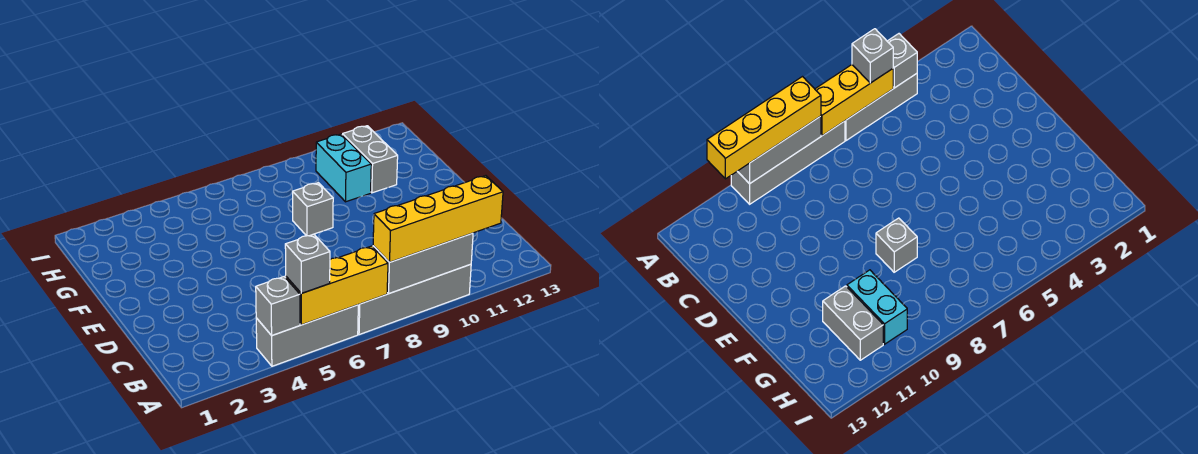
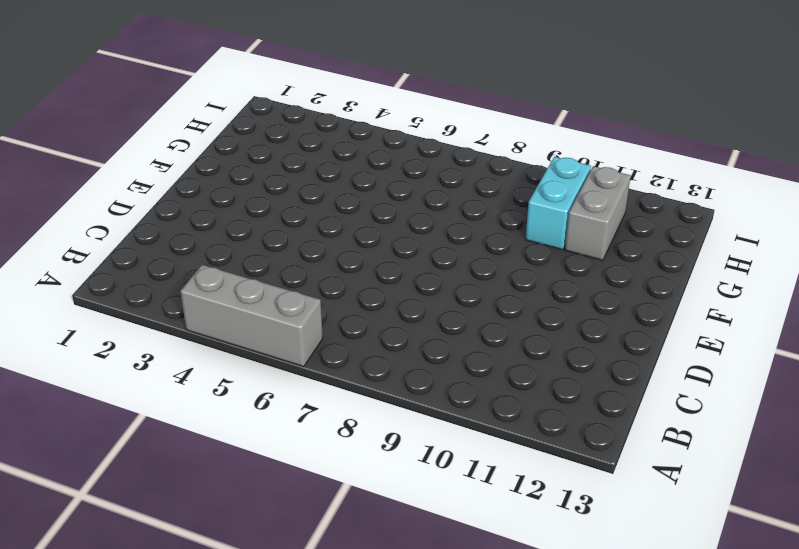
none -> grey 1x4 brick [358,264,471,335]
none -> grey 1x1 brick [293,183,333,236]

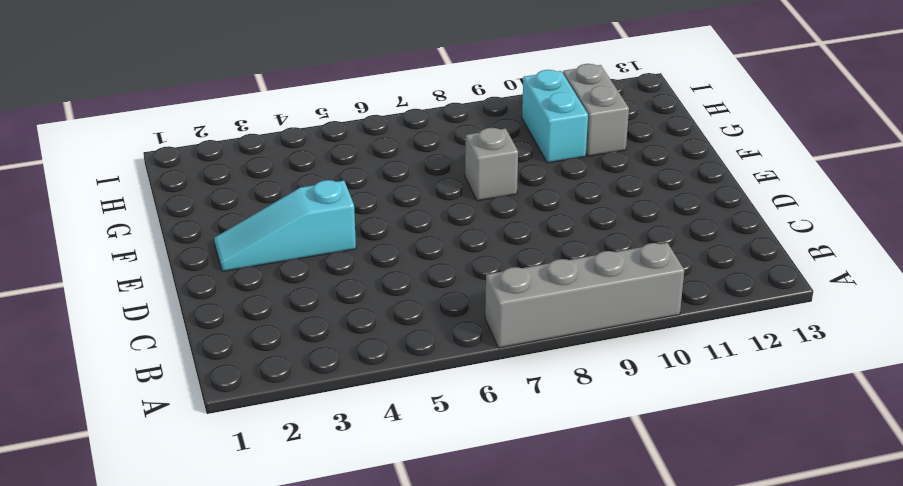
cyan 1x3 slope [214,180,356,271] -> none
none -> grey 1x3 brick [256,305,358,366]
none -> grey 1x1 brick [256,277,300,335]

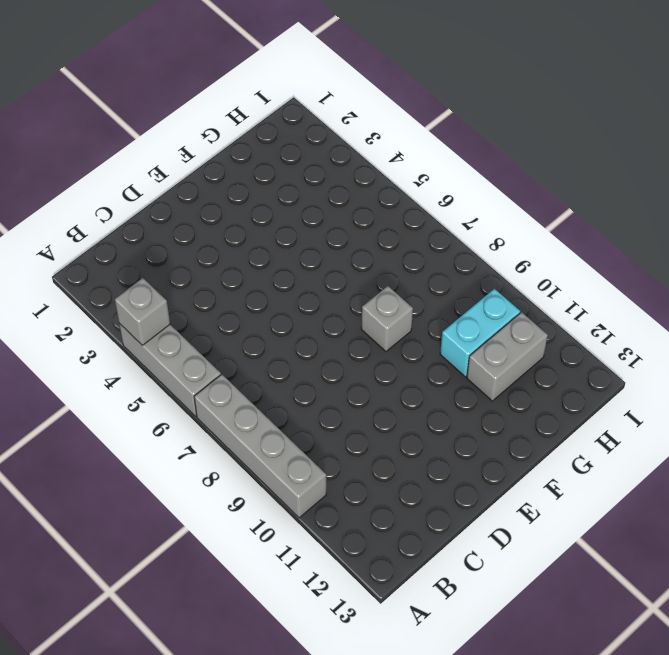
none -> yellow 1x3 brick [286,246,388,325]
none -> grey 1x3 brick [373,233,473,293]

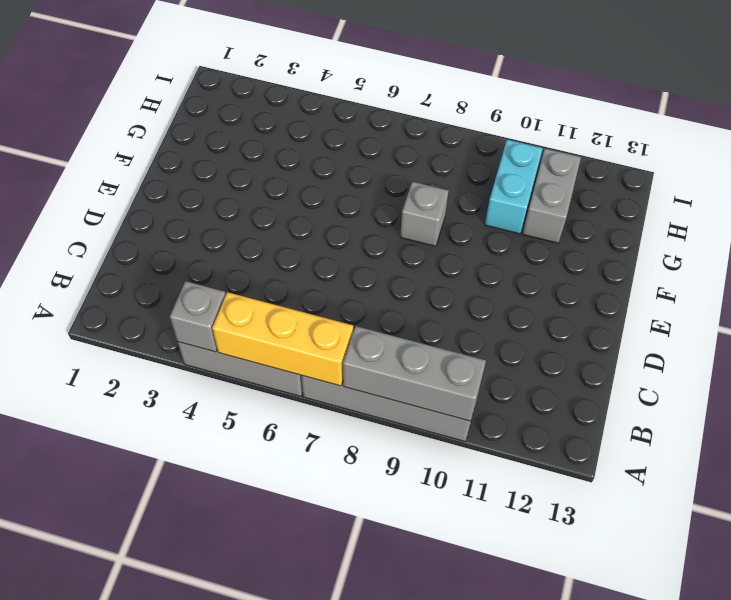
none -> grey 1x1 brick [285,234,330,293]
none -> yellow 1x4 brick [373,176,503,262]

